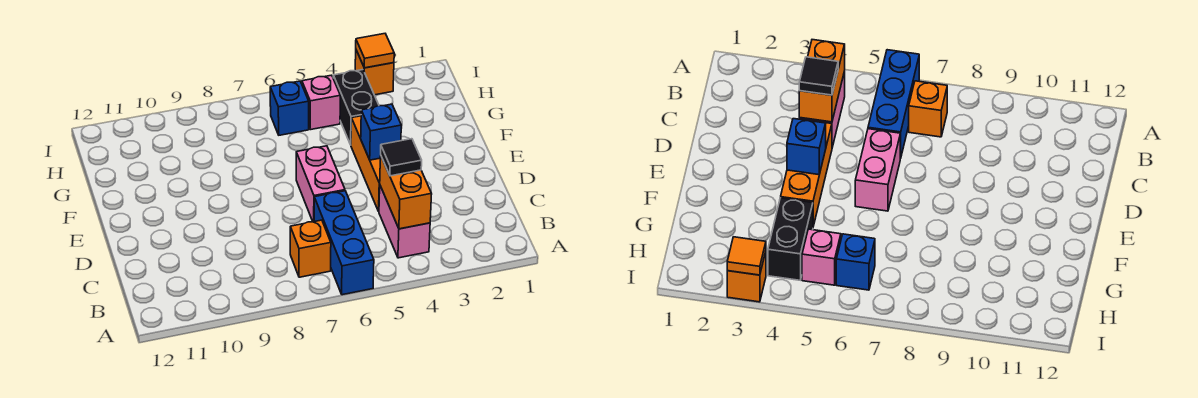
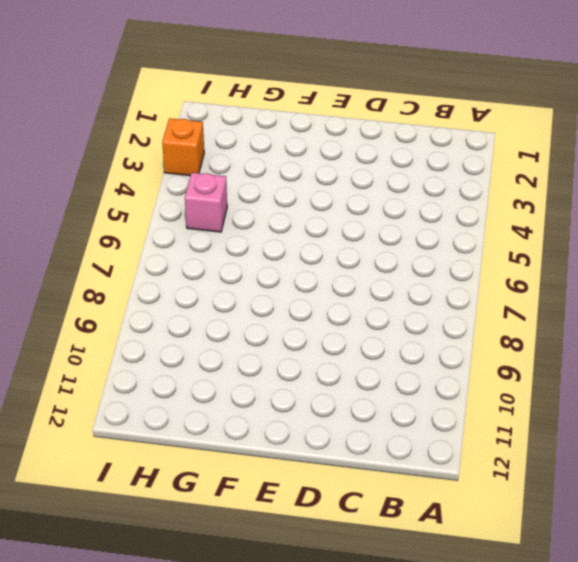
none -> blue 1x3 brick [314,191,374,295]
none -> pink 1x2 brick [379,186,430,258]
none -> orange 1x1 brick [290,220,331,277]

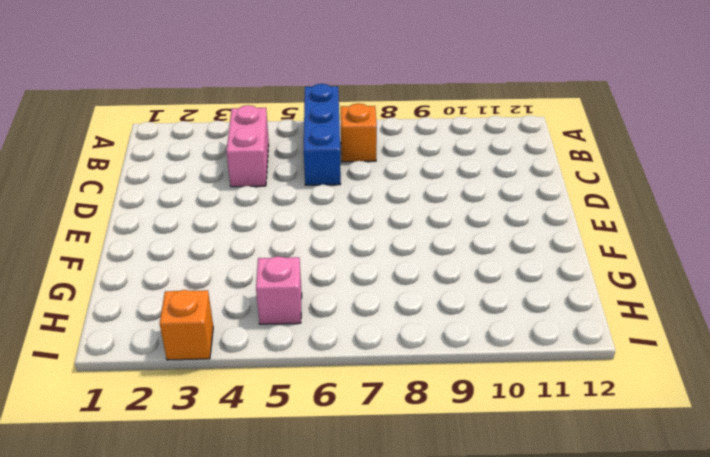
none -> orange 1x3 brick [351,116,380,211]
none -> pink 1x2 brick [296,146,345,222]
none -> black 1x2 brick [333,70,379,145]

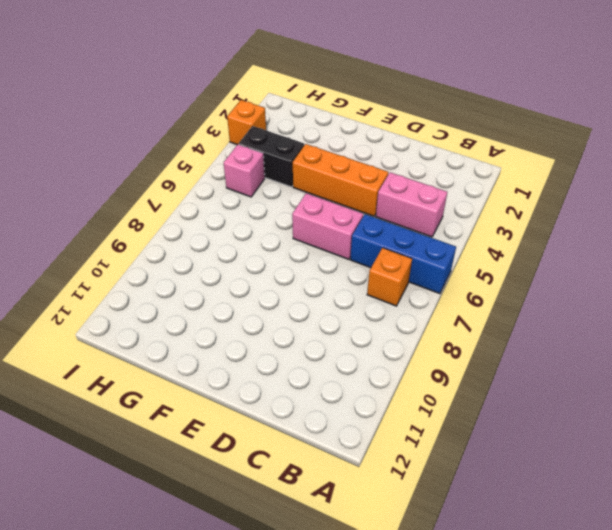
none -> blue 1x1 brick [270,81,309,135]
none -> orange 1x2 brick [380,156,432,229]
none -> blue 1x1 brick [361,104,401,160]

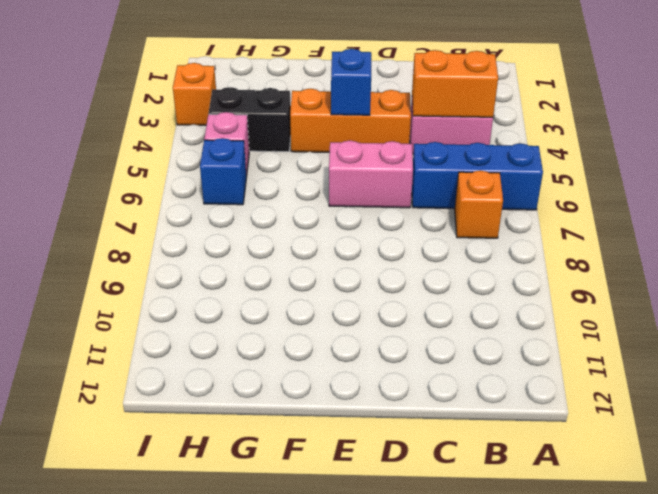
none -> orange 1x1 tile [356,34,394,68]
none -> black 1x1 tile [381,139,422,176]

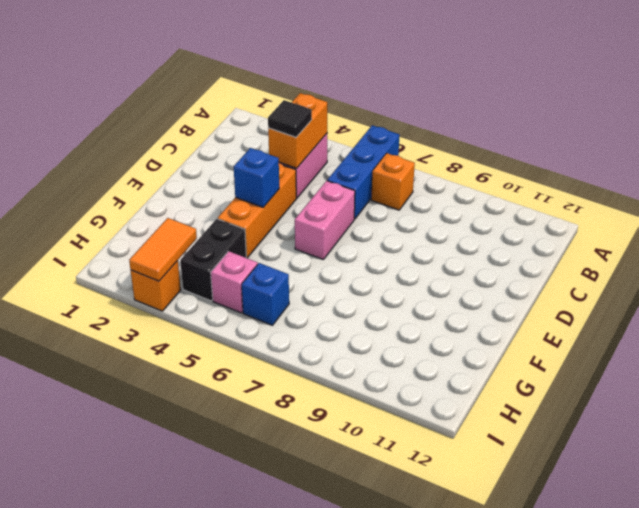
orange 1x2 tile [129,218,197,281] -> orange 1x1 tile [356,34,394,68]

